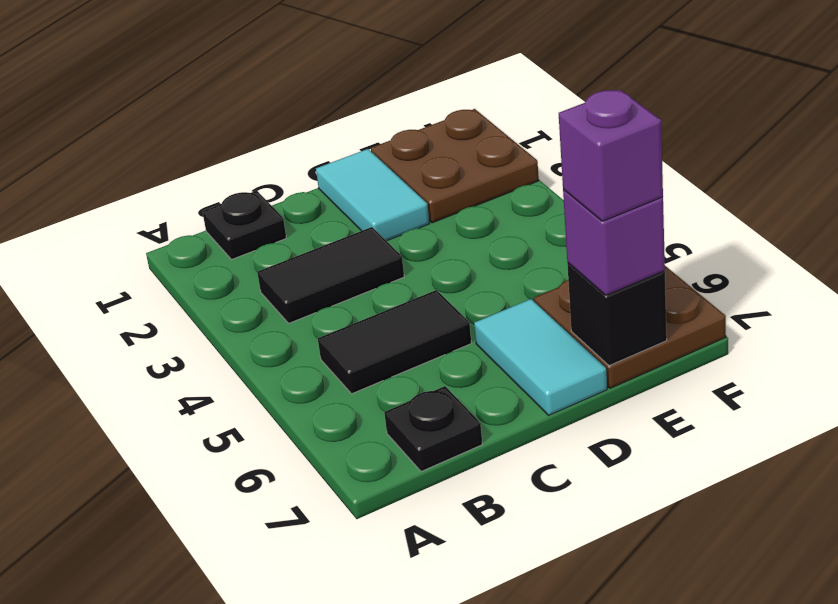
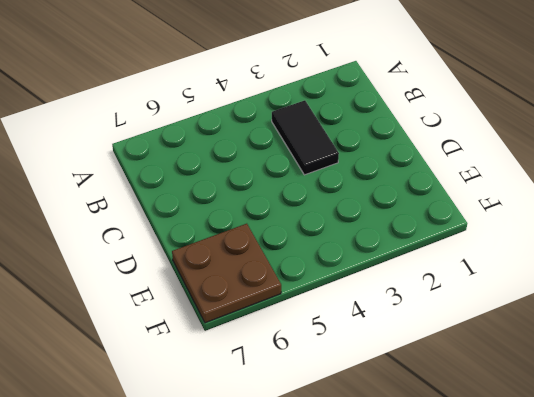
none -> black 1x1 plate [202,191,286,260]
none -> black 1x2 tile [318,290,471,394]

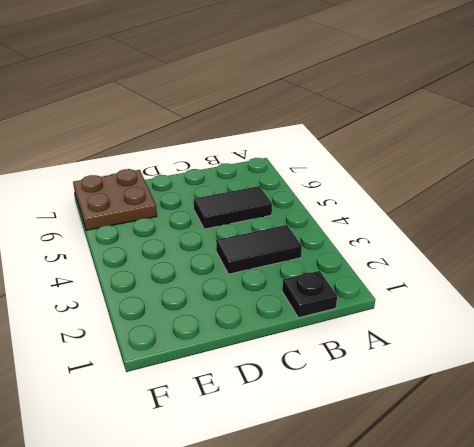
none -> black 1x1 plate [384,386,483,472]
none -> cyan 1x2 tile [316,149,429,241]

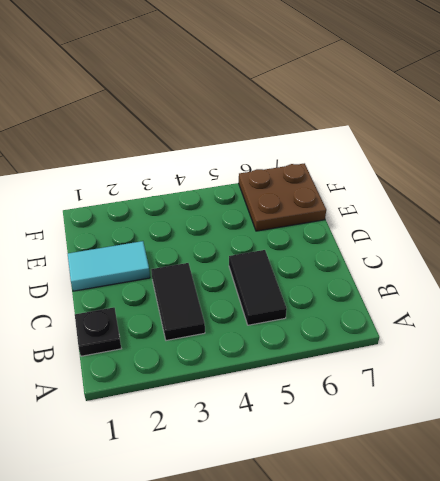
none -> black 1x1 plate [384,386,483,472]
none -> cyan 1x2 tile [474,299,607,415]

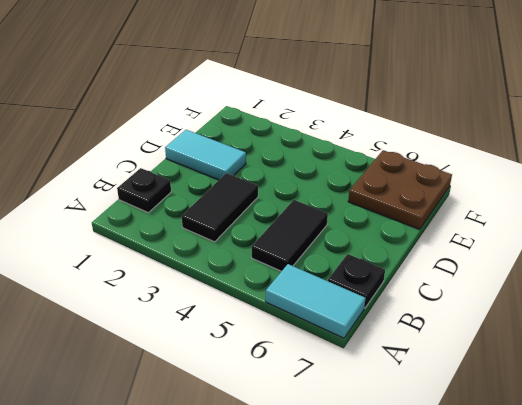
cyan 1x2 tile [266,264,366,338] -> cyan 1x2 tile moved to [474,299,607,415]
none -> brown 2x2 plate [371,109,539,223]
none -> black 1x1 brick [567,263,667,366]

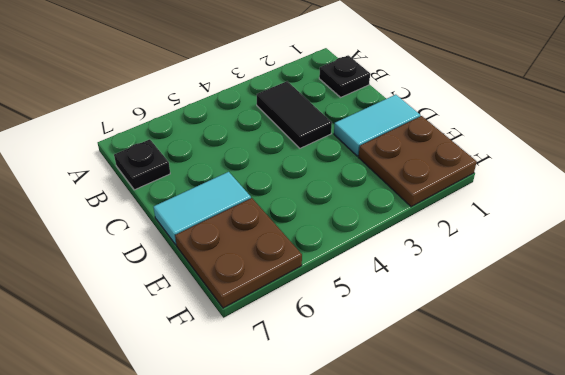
none -> black 1x2 tile [318,290,471,394]
none -> black 1x1 brick [567,263,667,366]

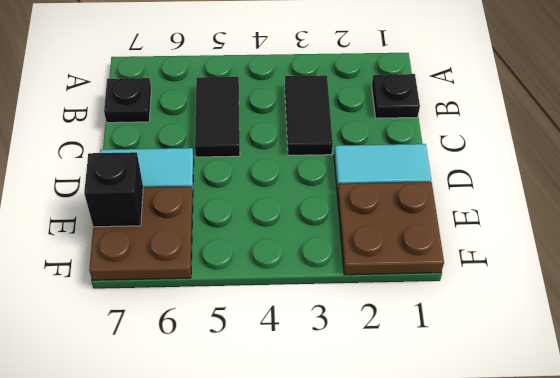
none -> purple 1x1 brick [563,189,665,295]
none -> purple 1x1 brick [559,90,663,221]

